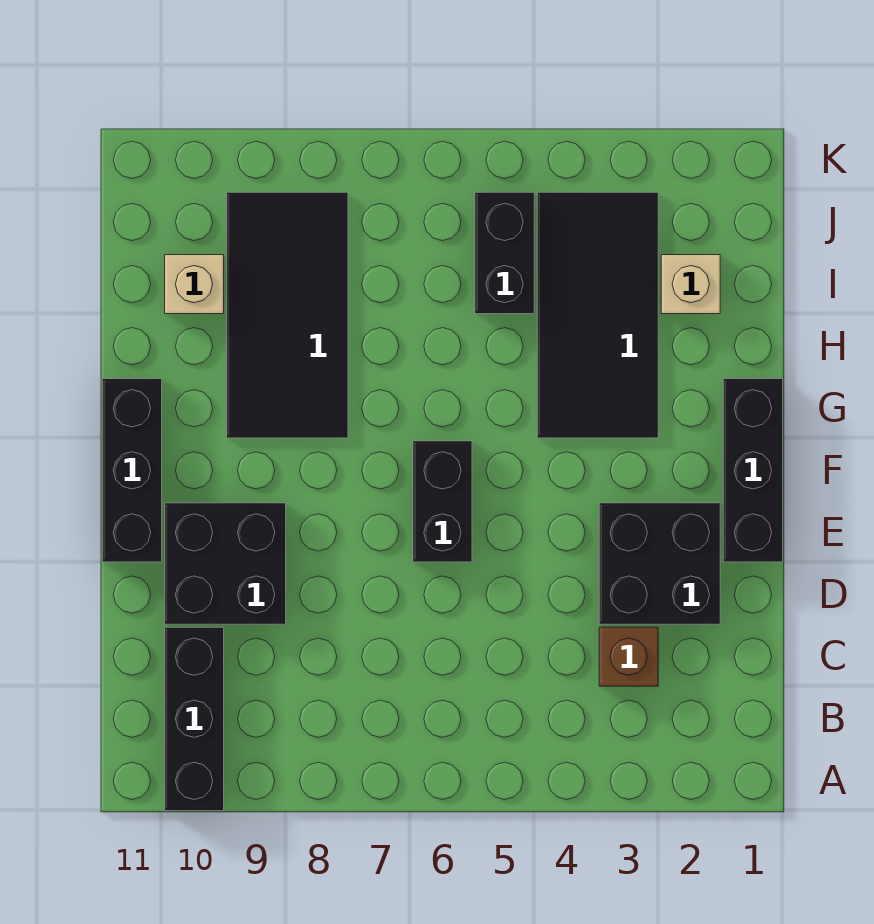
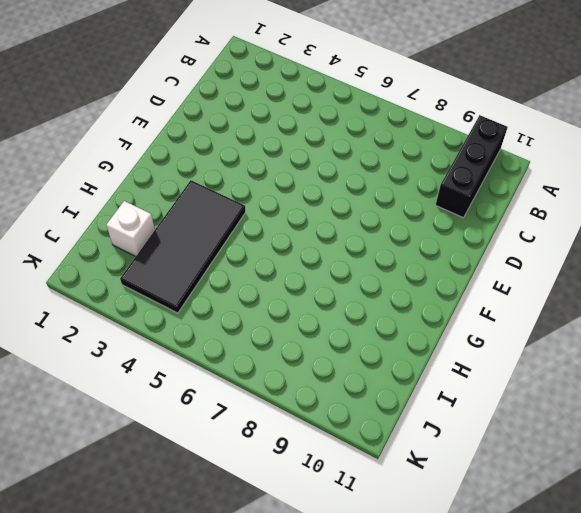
white 1x1 brick [106,201,155,256] -> tan 1x1 brick [661,255,720,314]
none -> brown 1x1 brick [599,627,658,686]
none -> black 2x2 brick [599,503,720,624]
none -> black 2x2 brick [165,503,286,624]

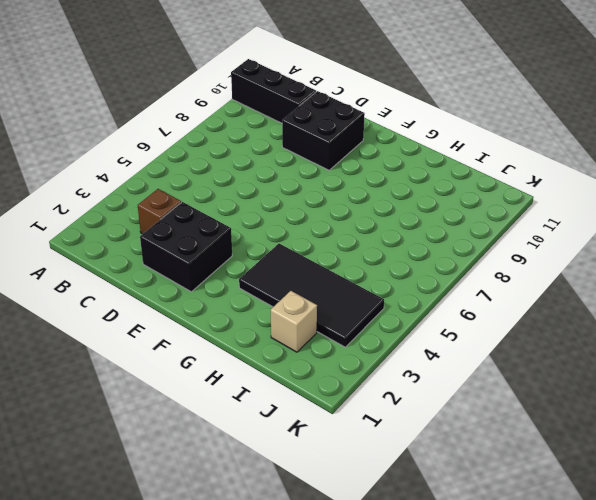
none -> black 1x3 brick [723,379,783,562]
none -> black 1x2 brick [413,441,472,562]
none -> black 1x3 brick [102,379,162,562]

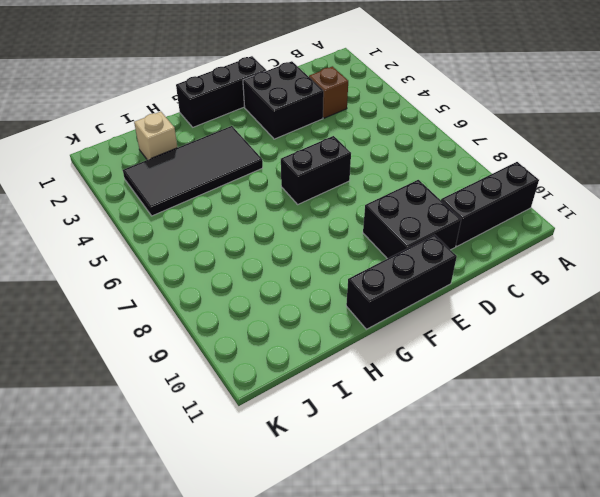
none -> black 2x4 tile [227,192,348,438]
none -> black 1x2 brick [475,192,534,314]
none -> tan 1x1 brick [165,255,224,314]

